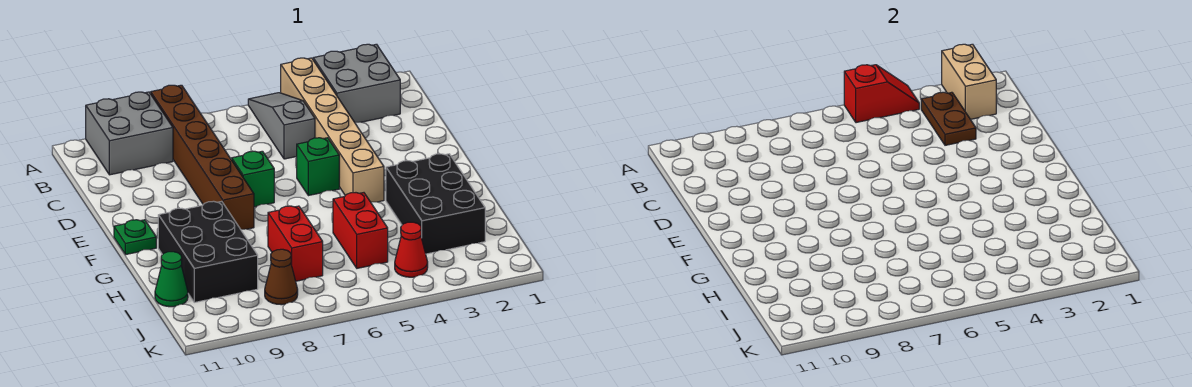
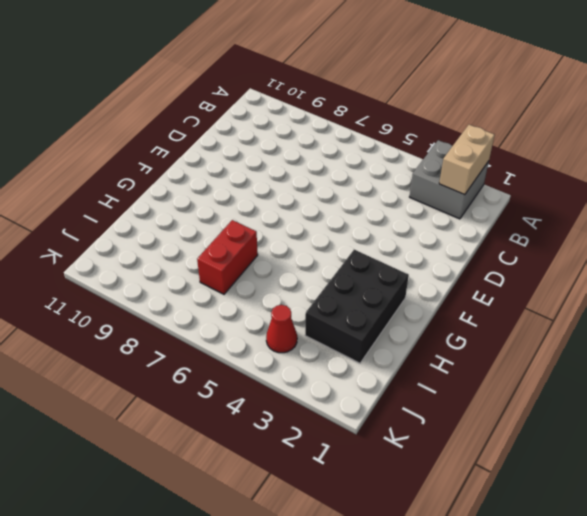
none -> tan 1x6 brick [281,58,384,202]
none -> grey 1x3 slope [248,93,315,159]
none -> brown 1x6 brick [151,85,254,229]

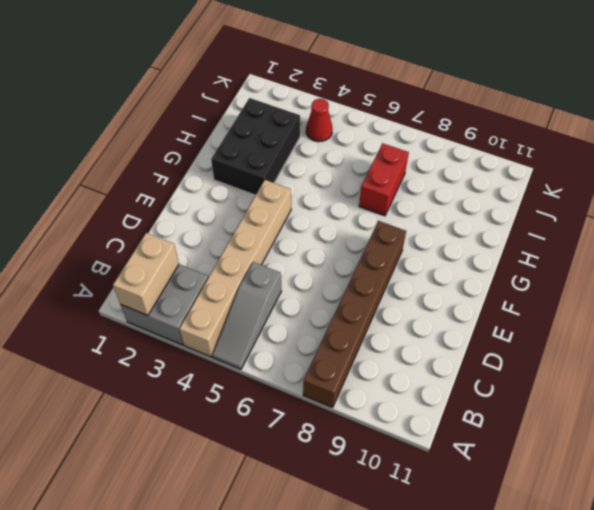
none -> grey 2x2 brick [86,92,173,175]
none -> green 1x1 brick [297,138,339,196]
none -> green 1x1 brick [232,151,274,207]

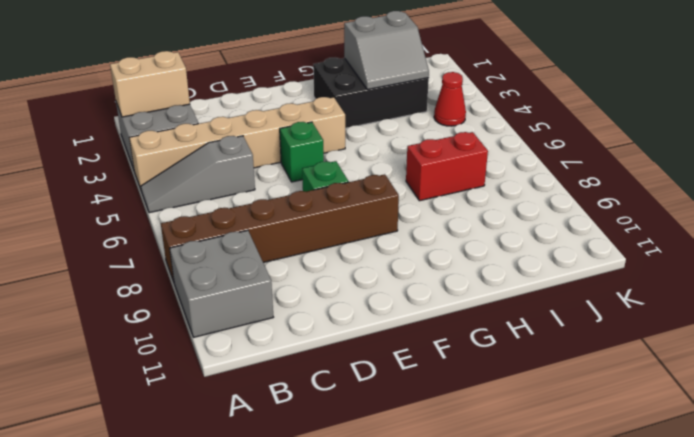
grey 2x2 slope [344,11,429,89] -> none
none -> green 1x1 plate [114,220,156,255]
none -> black 2x3 brick [158,201,258,302]
none -> red 1x2 brick [333,193,388,268]

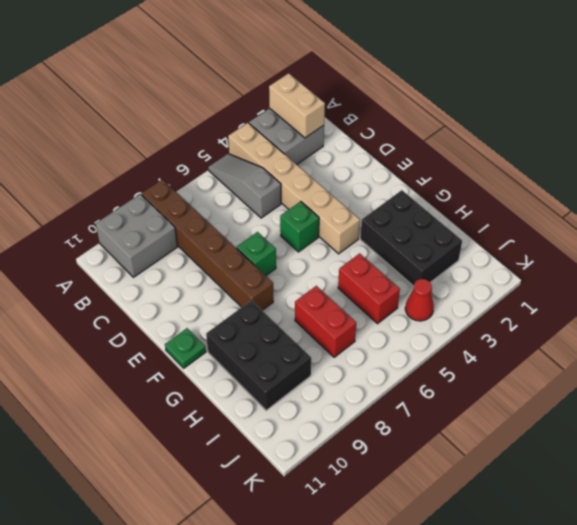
none -> green 1x1 cone [155,252,188,307]
none -> brown 1x1 cone [265,249,298,305]
none -> red 1x2 slope [844,65,919,123]

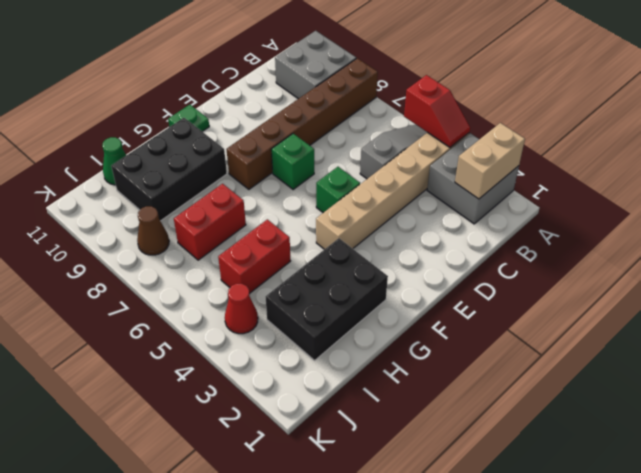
none -> brown 1x2 plate [921,92,976,145]

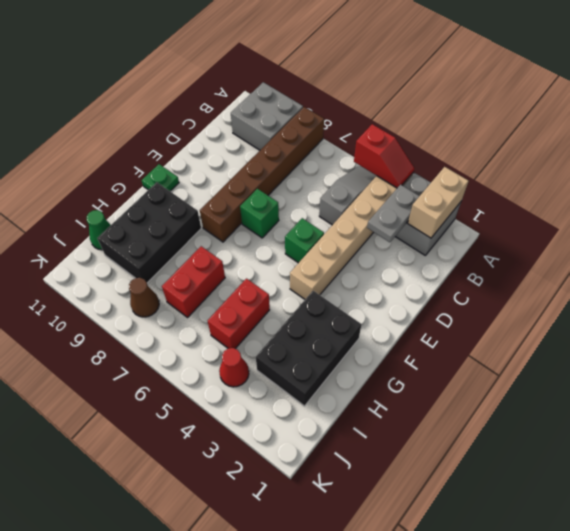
grey 1x2 plate [367,184,419,242] -> brown 1x2 plate [921,92,976,145]

